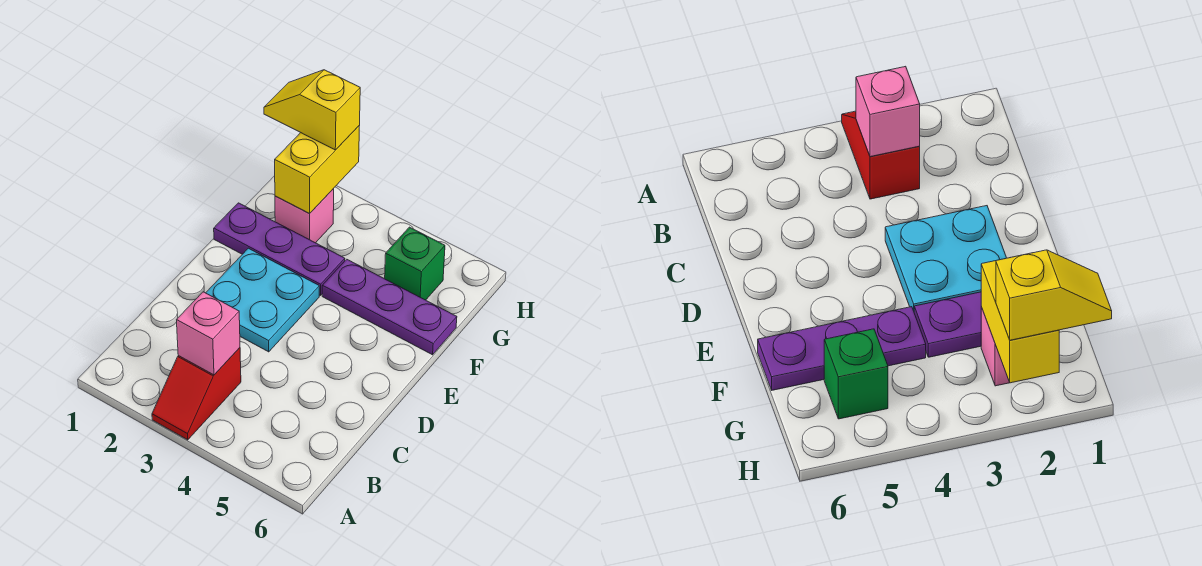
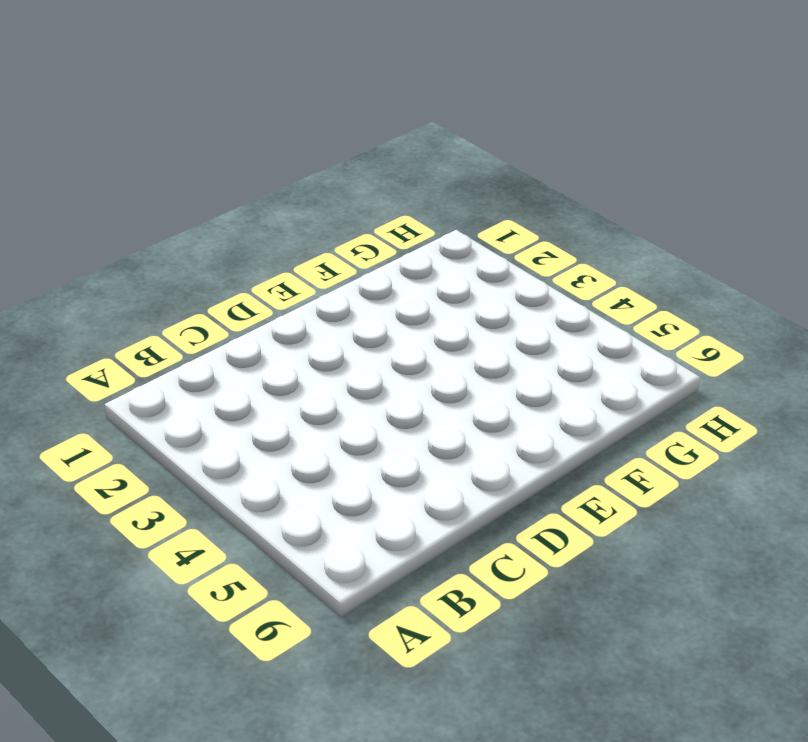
none -> red 1x2 slope [152,348,241,440]
none -> cyan 2x2 plate [206,248,319,352]

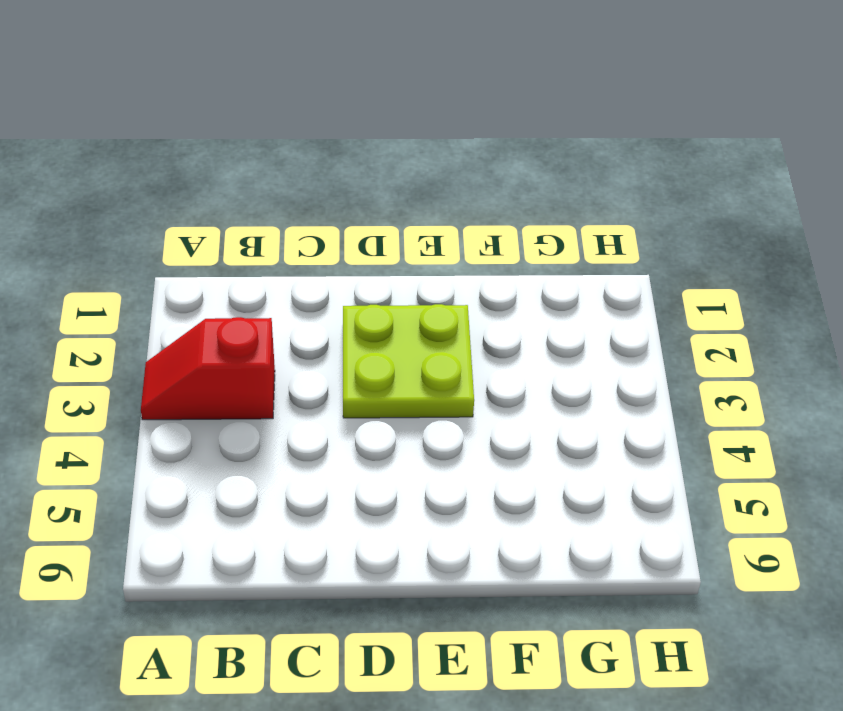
lime 2x2 plate [343,304,474,418] -> cyan 2x2 plate [206,248,319,352]
none -> purple 1x3 plate [214,203,345,296]
none -> purple 1x3 plate [322,259,457,355]

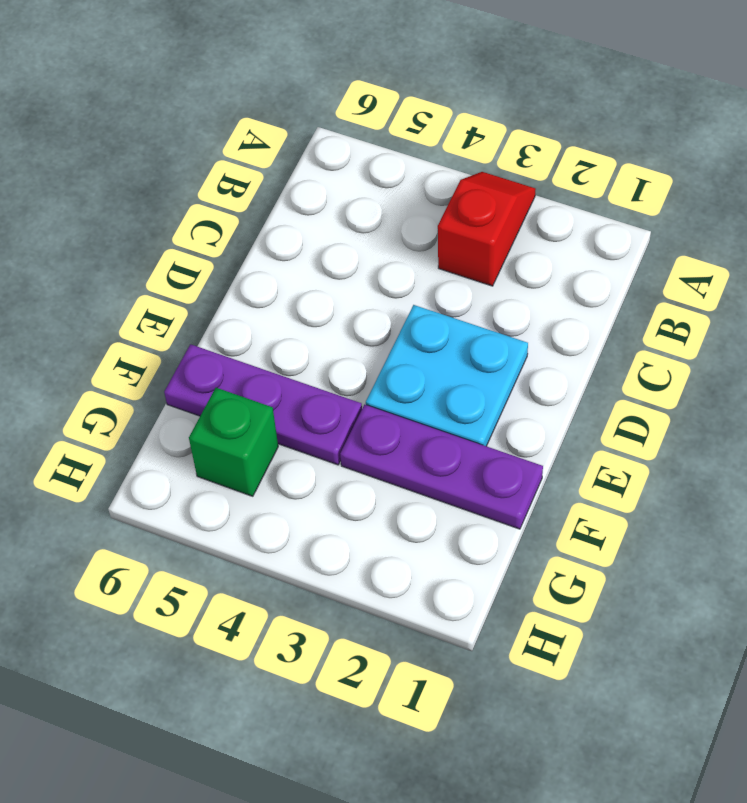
none -> pink 1x1 brick [275,189,334,243]
none -> pink 1x1 brick [177,292,240,375]

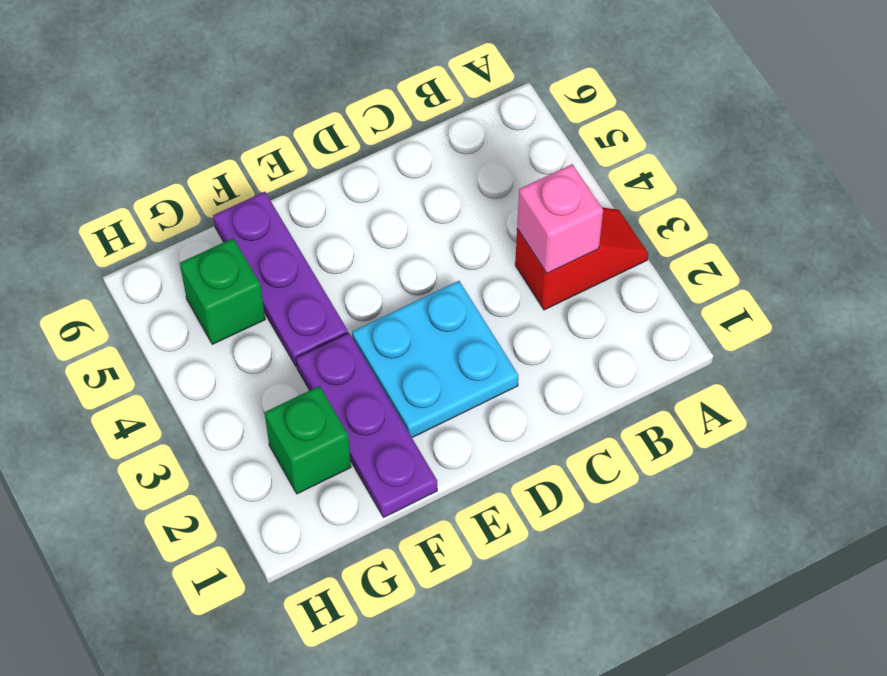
green 1x1 brick [265,386,351,494] -> pink 1x1 brick [275,189,334,243]
none -> yellow 1x2 brick [275,126,359,214]
none -> yellow 1x2 slope [264,70,360,150]

